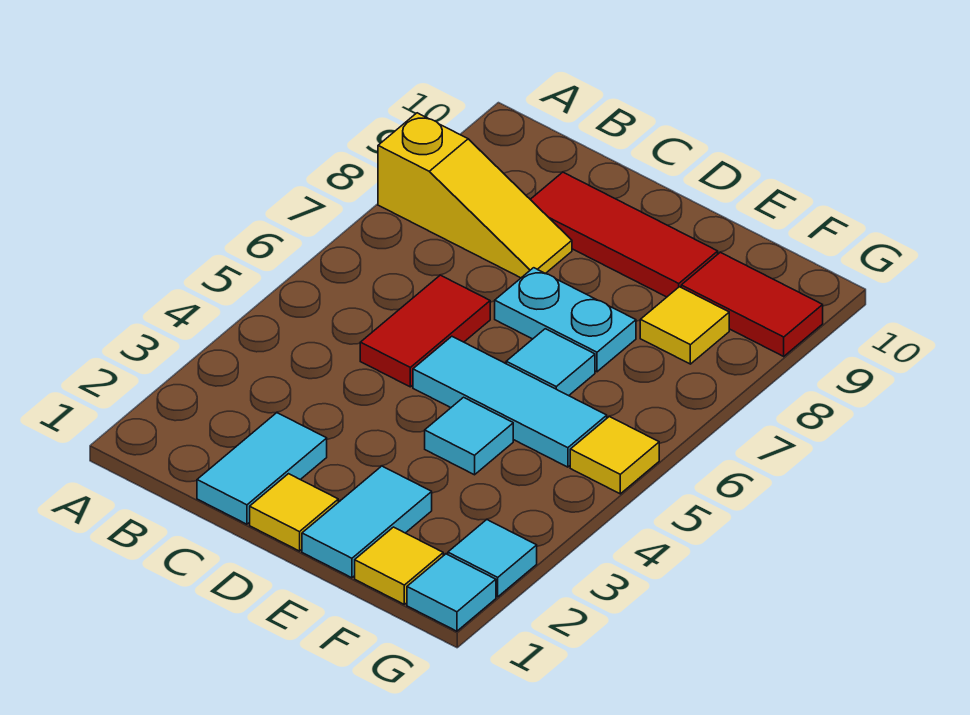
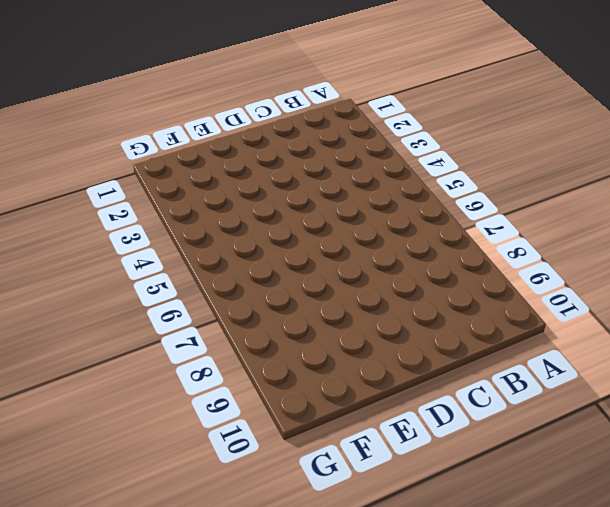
none -> yellow 1x3 slope [378,113,572,278]
none -> cyan 1x2 tile [197,413,327,524]
none -> red 1x2 tile [360,275,490,387]

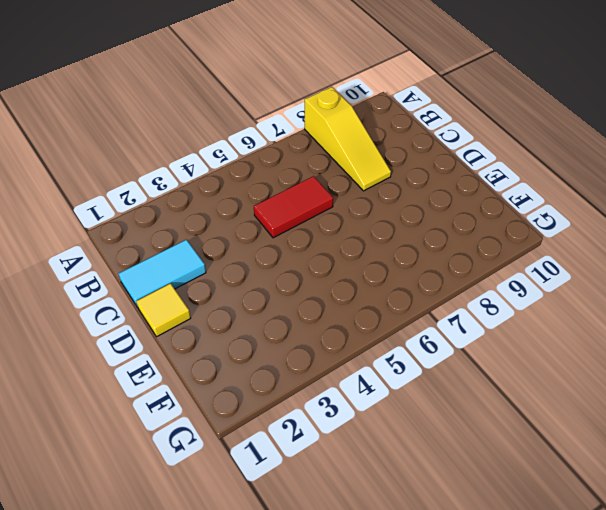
none -> red 1x3 tile [530,172,718,297]
none -> cyan 1x3 tile [413,336,607,467]
none -> cyan 1x2 plate [495,268,636,372]

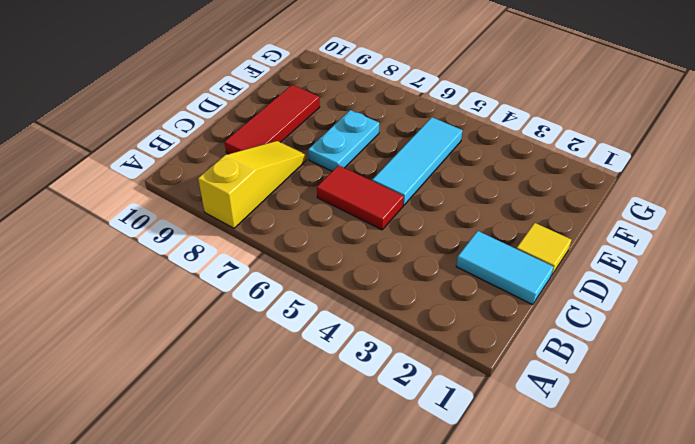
none -> cyan 1x2 tile [302,466,432,578]
none -> cyan 1x1 tile [425,397,513,475]
none -> cyan 1x1 tile [506,329,595,396]

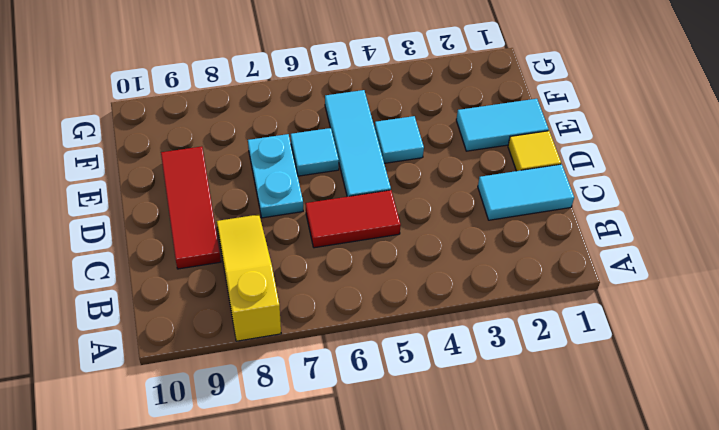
none -> yellow 1x1 tile [355,527,443,604]
none -> yellow 1x1 tile [640,287,729,364]
none -> red 1x2 tile [681,252,823,356]

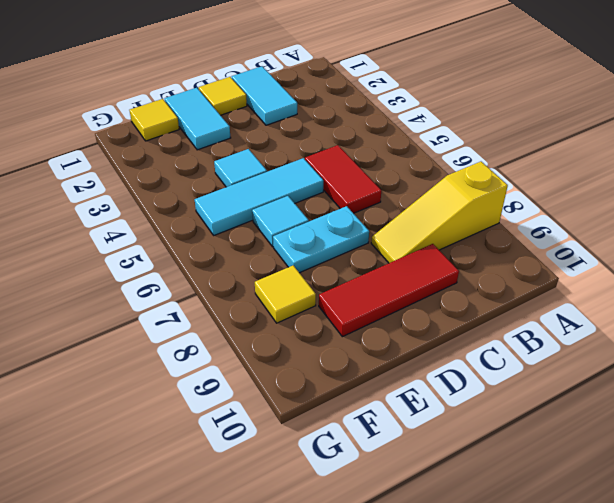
none -> red 1x2 tile [681,252,823,356]
none -> cyan 1x1 tile [407,554,496,631]
none -> cyan 1x1 tile [448,520,537,597]

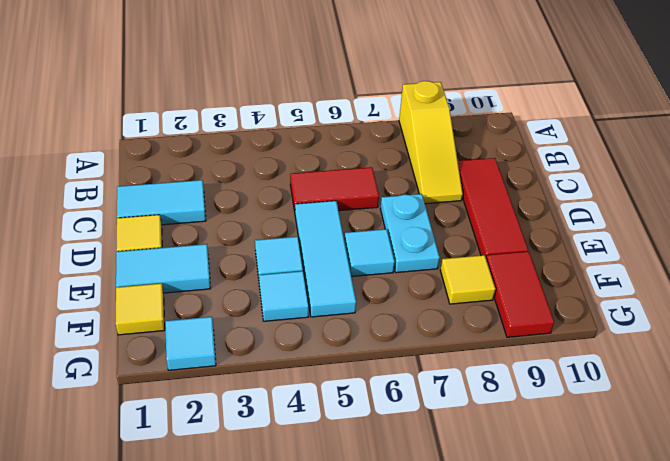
cyan 1x1 tile [259,271,309,321] -> cyan 1x1 tile moved to [407,554,496,631]
none -> yellow 1x1 tile [570,416,659,494]

